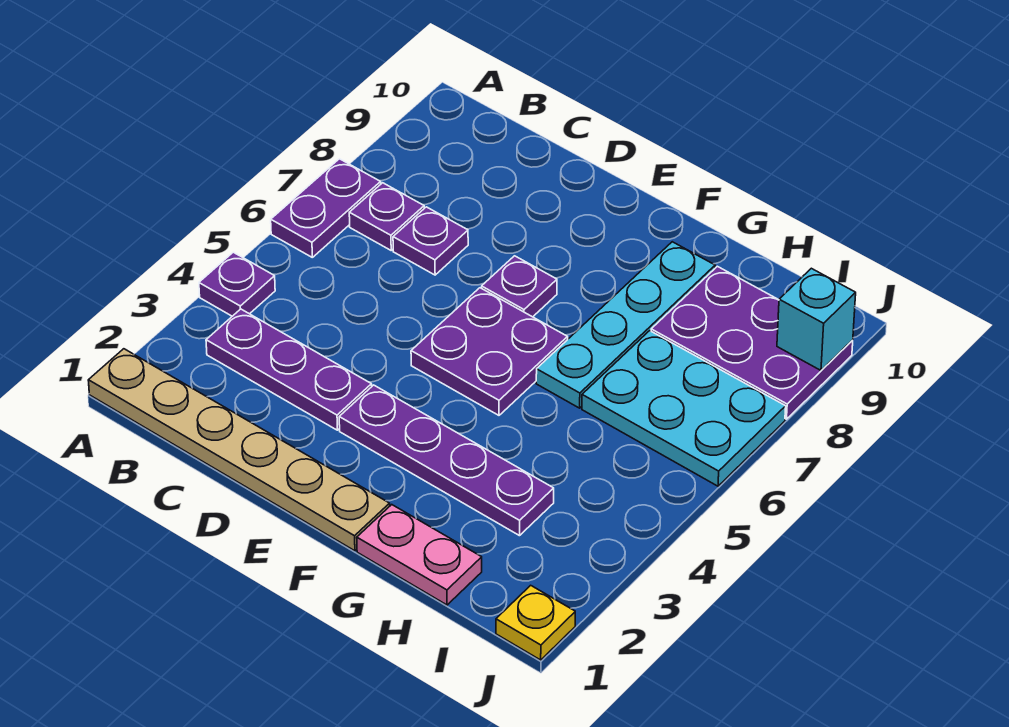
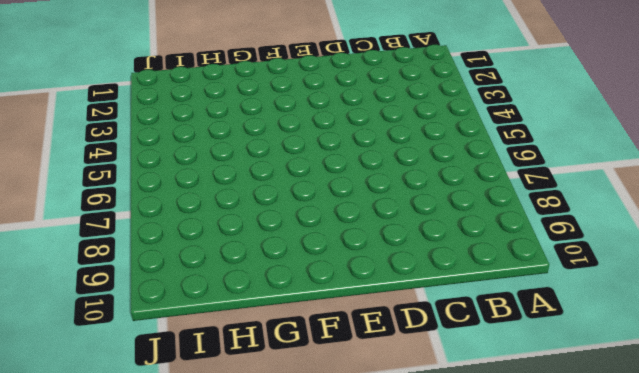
none -> tan 1x6 plate [88,349,390,551]
none -> purple 1x1 plate [199,252,275,316]
none -> purple 1x2 plate [271,159,381,257]

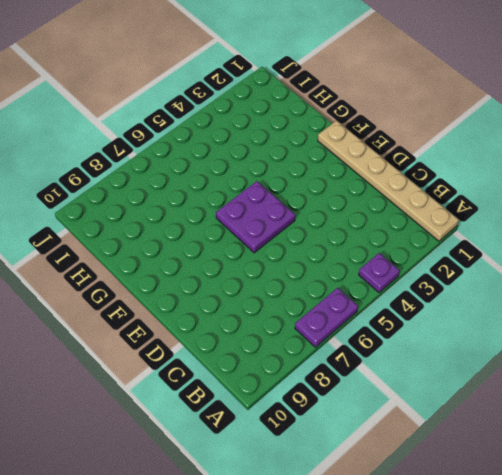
none -> purple 1x3 plate [206,309,372,430]
none -> purple 1x1 plate [349,183,424,250]
none -> purple 1x1 plate [393,207,468,275]

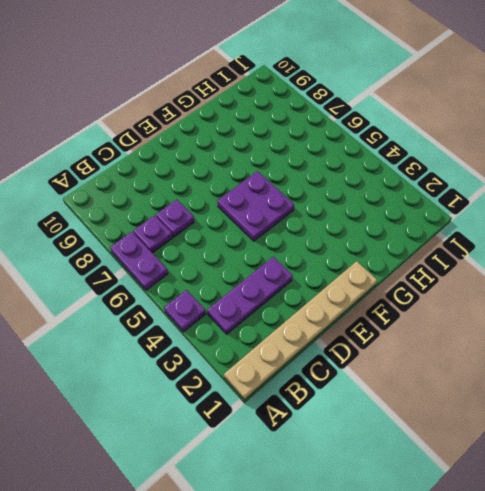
none -> purple 1x4 plate [339,385,554,536]
none -> purple 1x1 plate [482,256,557,317]
none -> pink 1x2 plate [357,505,482,605]

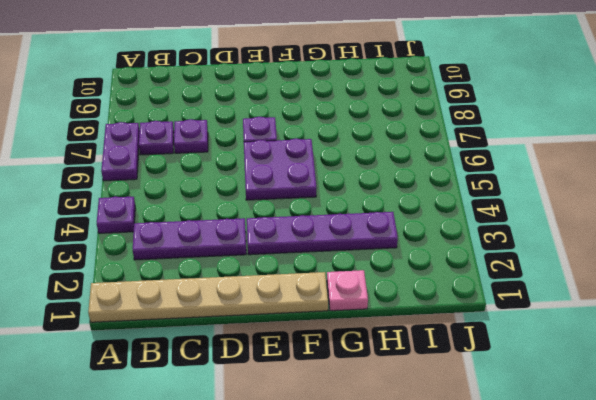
pink 1x1 plate [327,270,368,311] -> pink 1x2 plate [357,505,482,605]
none -> cyan 1x4 plate [536,242,715,408]
none -> cyan 2x3 plate [582,331,786,486]
none -> purple 2x3 plate [651,266,853,419]

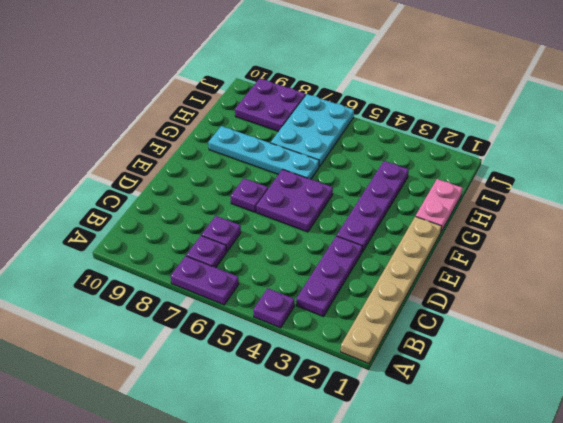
purple 2x2 plate [235,79,306,132] -> purple 2x3 plate [651,266,853,419]
none -> yellow 1x1 plate [496,585,575,660]
none -> cyan 1x1 brick [777,268,856,370]

